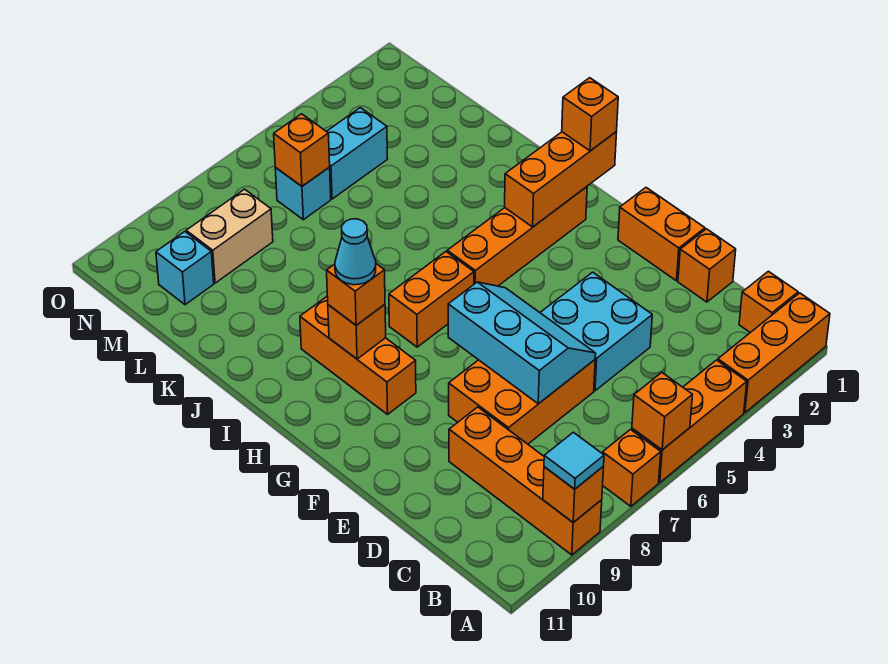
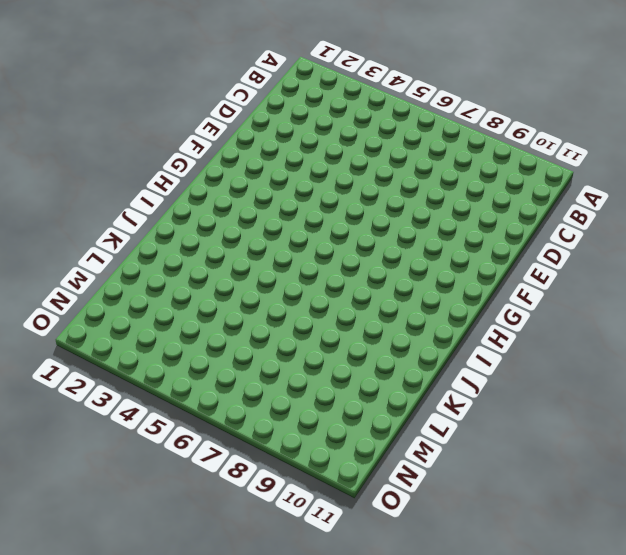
none -> orange 1x3 brick [718,293,830,413]
none -> orange 1x3 brick [632,360,747,483]
none -> orange 1x1 brick [602,430,661,506]

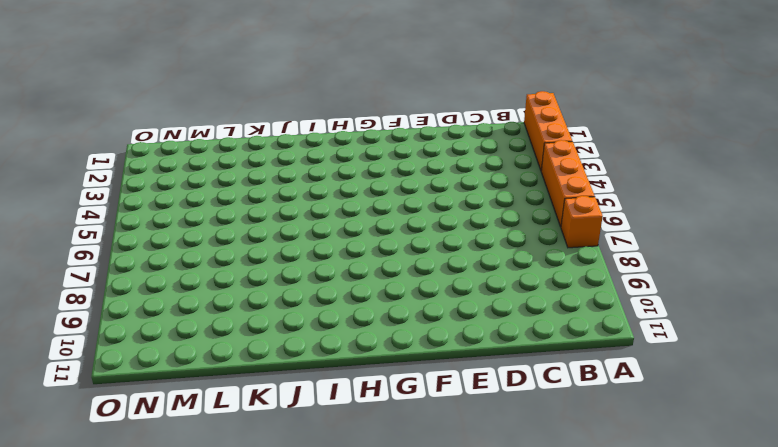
none -> orange 1x4 brick [449,407,602,555]
none -> orange 1x1 brick [739,271,798,333]
none -> orange 1x1 brick [678,229,736,302]

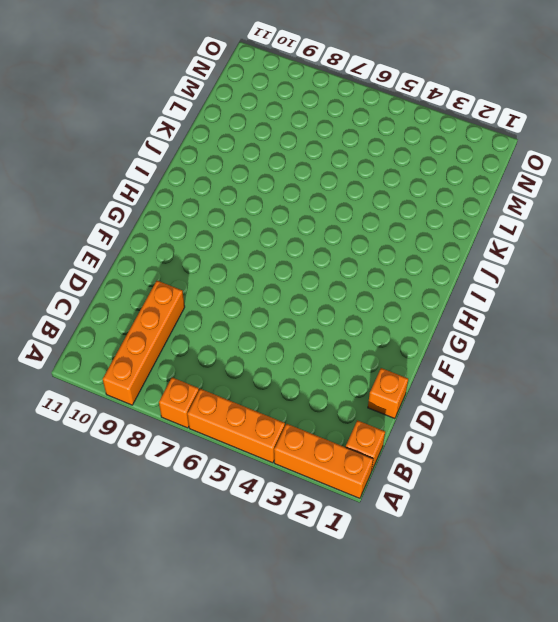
none -> cyan 2x2 brick [540,272,652,391]
none -> orange 2x3 brick [449,360,595,444]
none -> orange 1x2 brick [618,188,705,281]

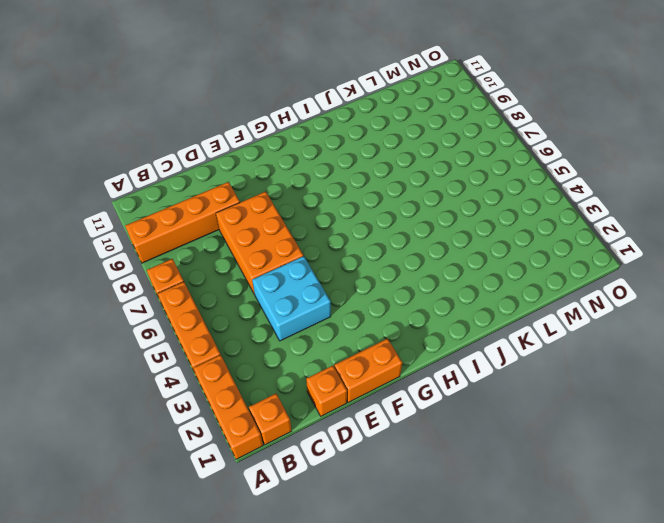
none -> orange 1x3 brick [300,296,416,414]
none -> orange 1x4 brick [447,187,587,286]
none -> orange 1x2 brick [389,252,474,347]

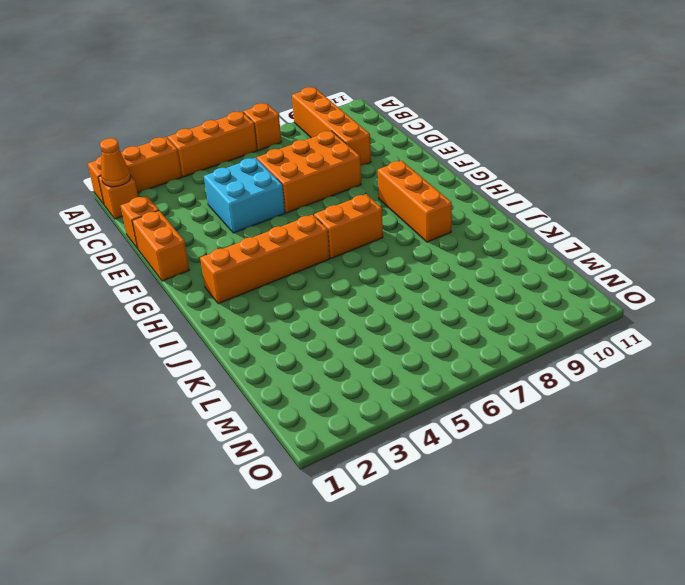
orange 1x1 cone [100,138,131,187] -> none
none -> cyan 1x2 brick [326,108,387,199]
none -> cyan 1x1 brick [275,167,331,220]
none -> tan 1x2 brick [186,189,273,283]

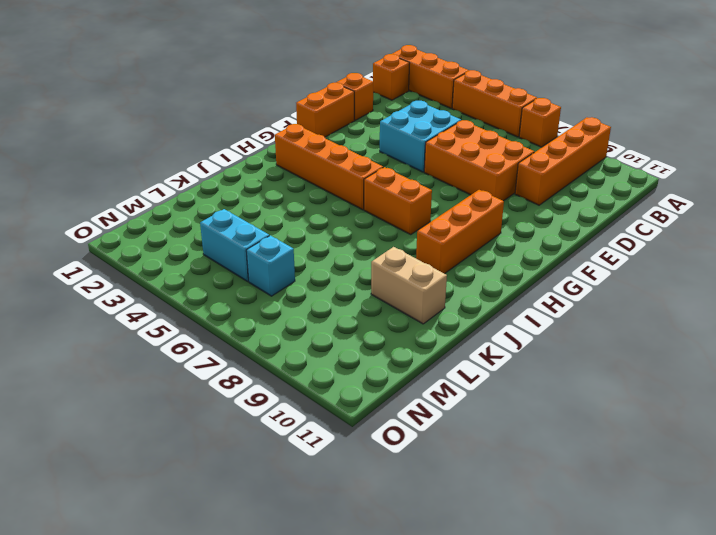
tan 1x2 brick [371,247,447,324] -> tan 1x2 brick moved to [186,189,273,283]
none -> cyan 1x1 brick [156,232,214,305]
none -> orange 1x1 brick [632,373,692,450]
none -> orange 1x1 brick [543,467,604,522]

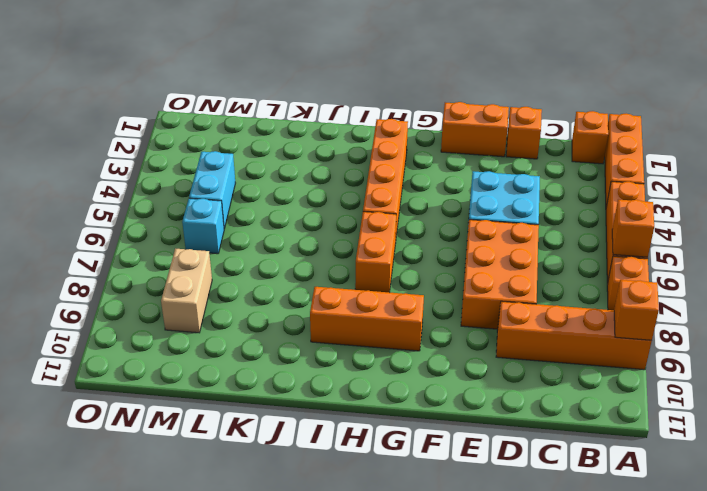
none -> cyan 1x1 brick [156,232,214,305]
none -> cyan 2x3 slope [448,282,596,404]
none -> orange 1x3 brick [505,132,617,227]

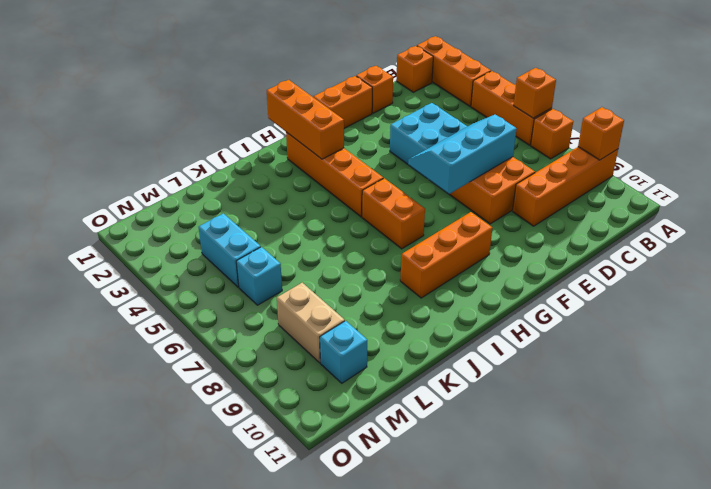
none -> orange 1x1 brick [328,304,386,359]
none -> orange 1x1 brick [274,114,330,186]
none -> cyan 1x1 tile [544,432,604,489]

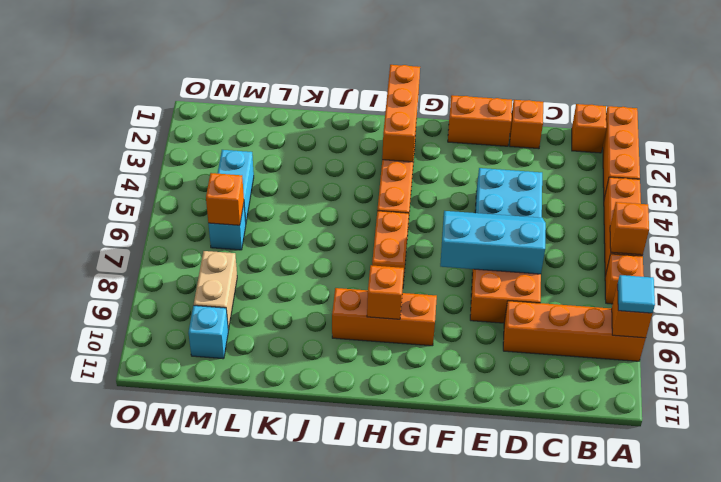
none -> orange 1x1 brick [562,78,618,151]
none -> orange 1x1 brick [327,264,385,325]
none -> cyan 1x1 cone [335,219,376,285]

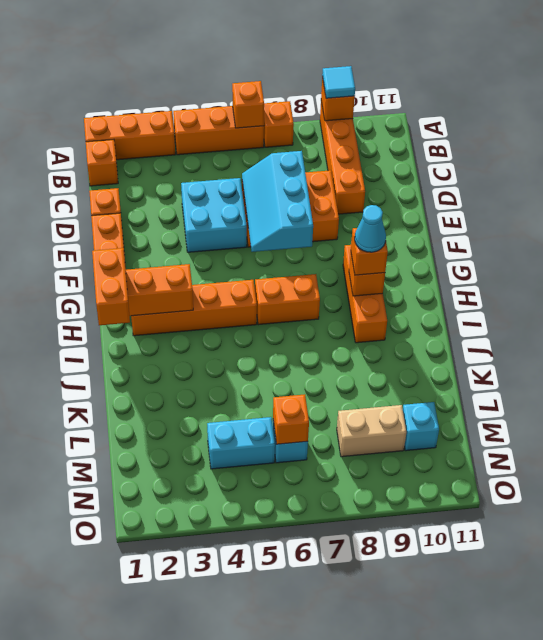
orange 1x2 brick [92,248,130,325] -> orange 1x1 brick [562,78,618,151]

